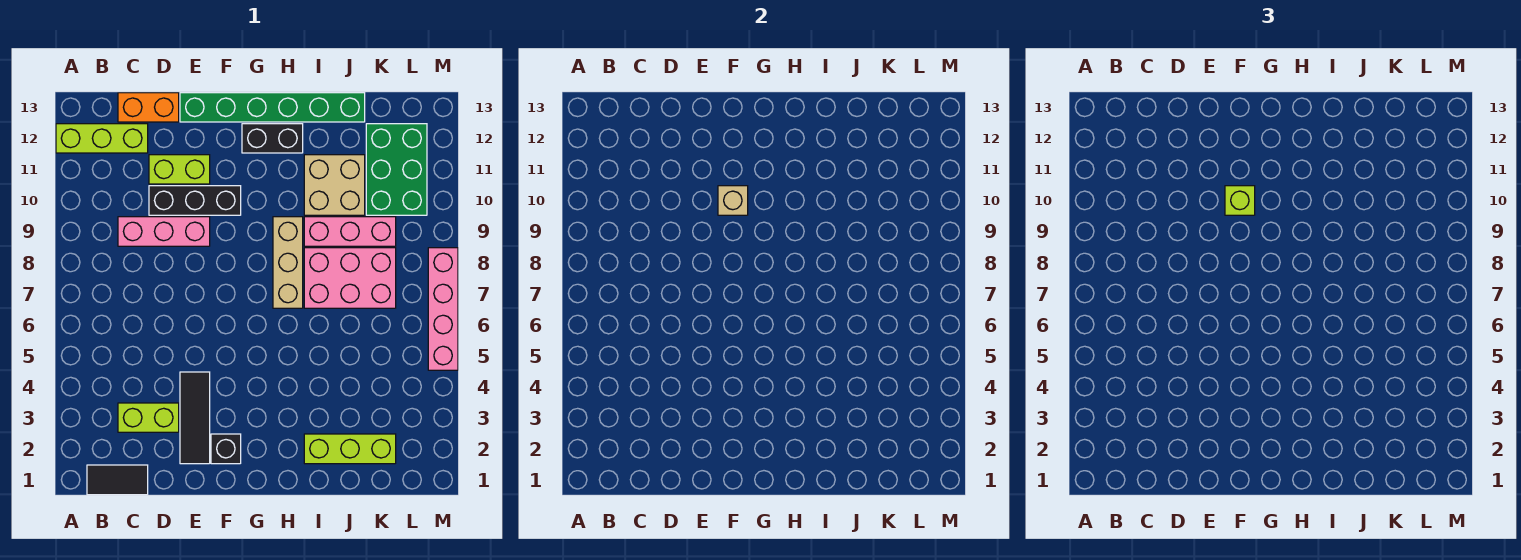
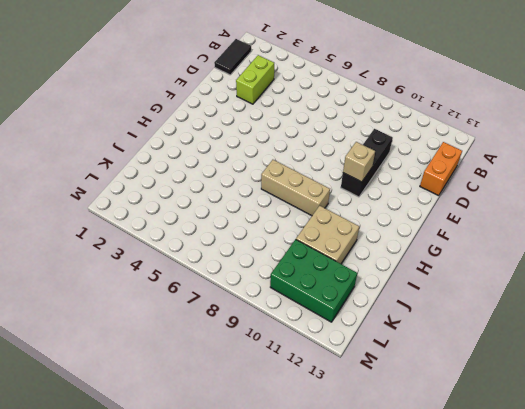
none -> lime 1x3 brick [56,124,148,153]
none -> pink 1x3 brick [118,217,210,246]
none -> lime 1x2 brick [149,155,210,184]

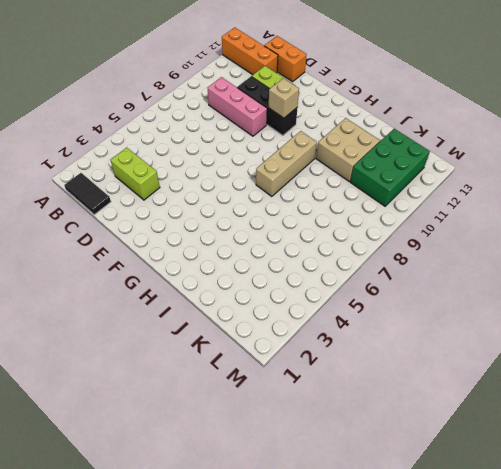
orange 1x3 brick [222,27,278,75] -> lime 1x3 brick [56,124,148,153]
none -> black 1x3 tile [180,372,210,464]
none -> green 1x6 brick [180,93,365,122]
none -> black 1x1 brick [211,434,241,464]

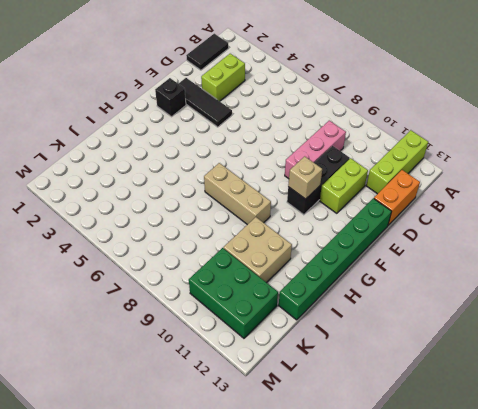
none -> black 1x2 brick [242,124,303,153]
none -> lime 1x3 brick [304,434,396,464]
none -> pink 2x3 brick [304,248,396,308]

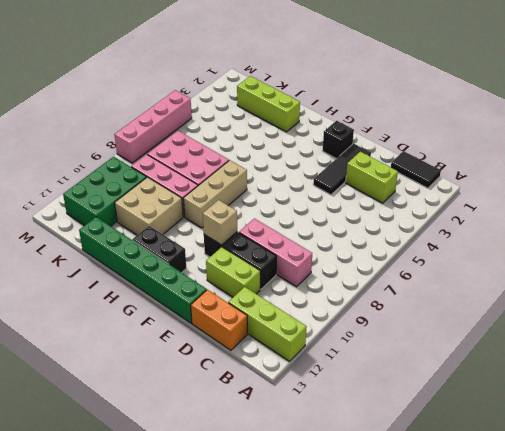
none -> lime 1x1 brick [1225,186,1255,215]

